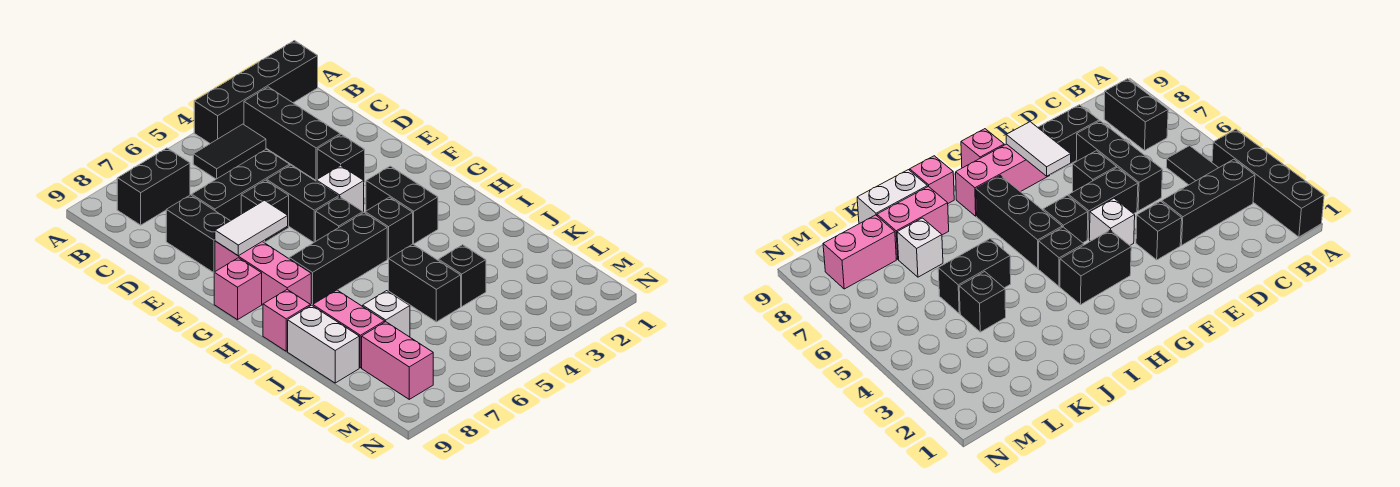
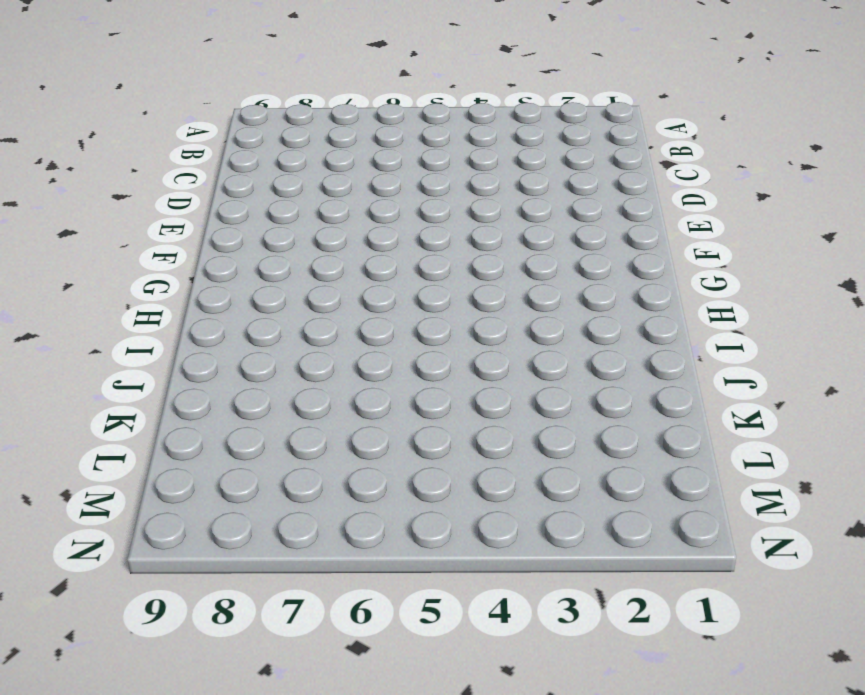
none -> black 1x4 brick [194,41,318,144]
none -> black 1x3 brick [244,87,340,180]
none -> black 1x2 tile [193,124,266,179]

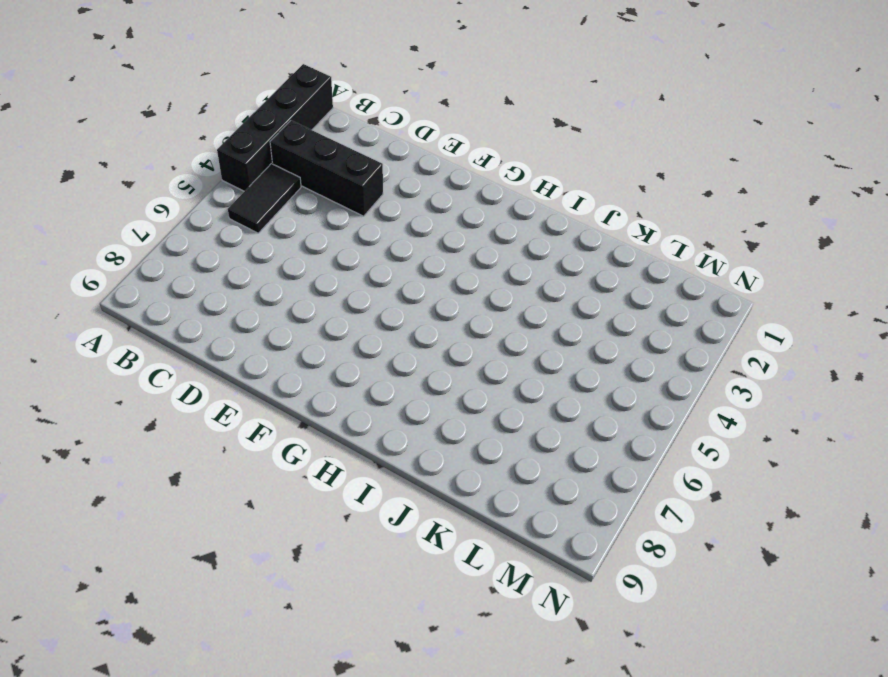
none -> black 1x2 brick [117,148,190,225]
none -> black 1x3 brick [192,149,290,221]
none -> black 1x2 brick [166,195,230,273]

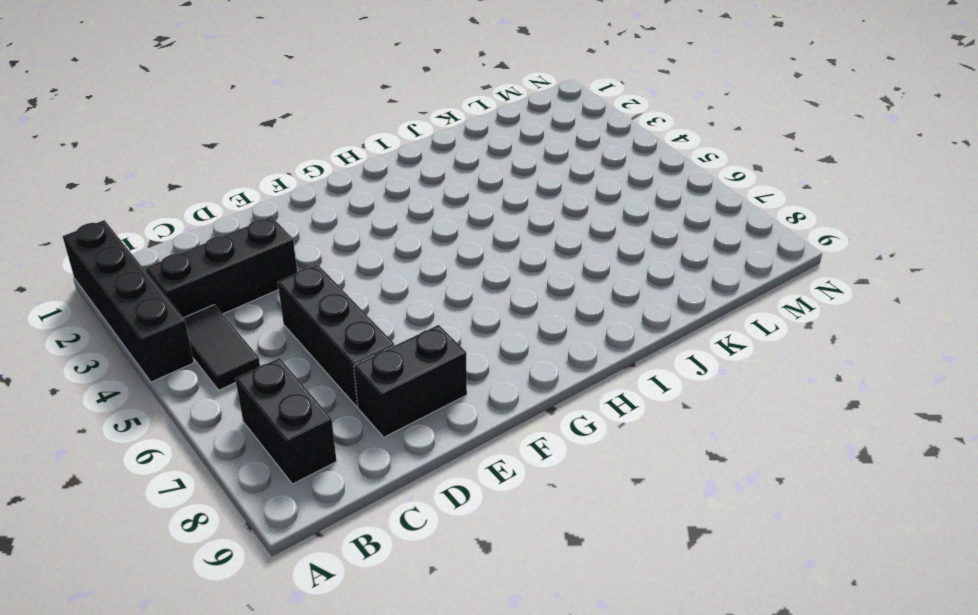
none -> black 1x1 brick [317,134,365,182]
none -> black 1x2 brick [267,165,338,242]
none -> black 1x1 brick [241,180,289,242]

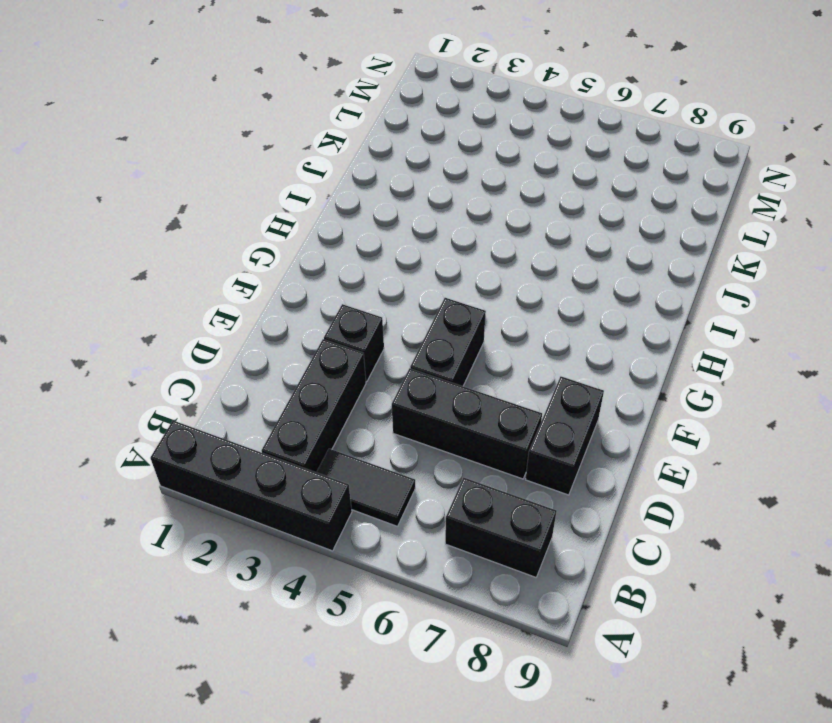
none -> black 1x1 brick [241,180,289,242]
none -> white 1x1 brick [316,165,364,213]
none -> pink 1x3 brick [215,241,311,306]

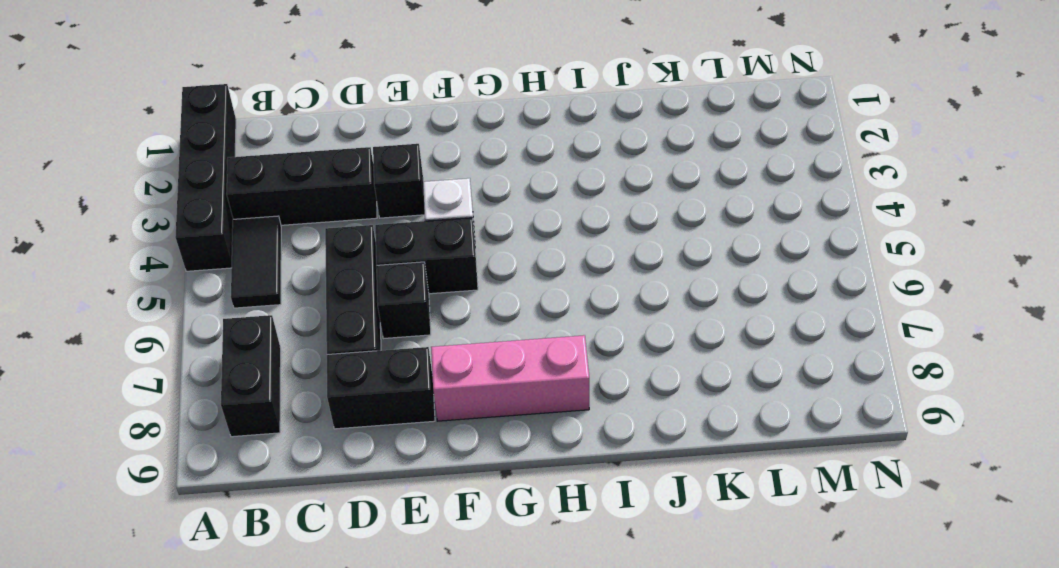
none -> black 1x2 brick [366,166,438,244]
none -> black 1x1 brick [316,197,363,241]
none -> pink 1x1 brick [214,258,262,320]

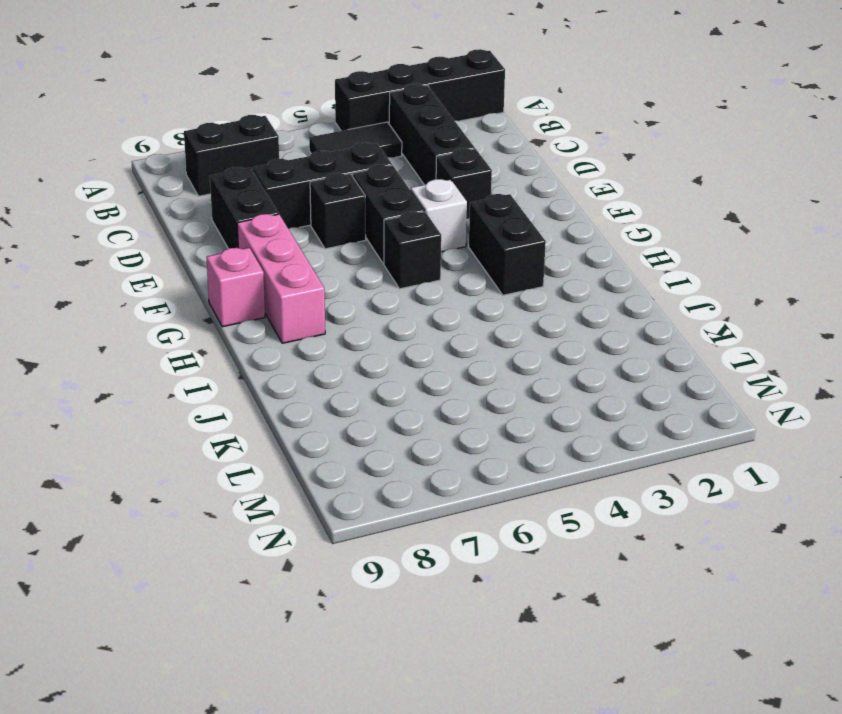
none -> black 1x1 brick [365,197,413,259]
none -> black 1x3 brick [289,213,387,305]
none -> pink 1x1 brick [263,290,310,351]

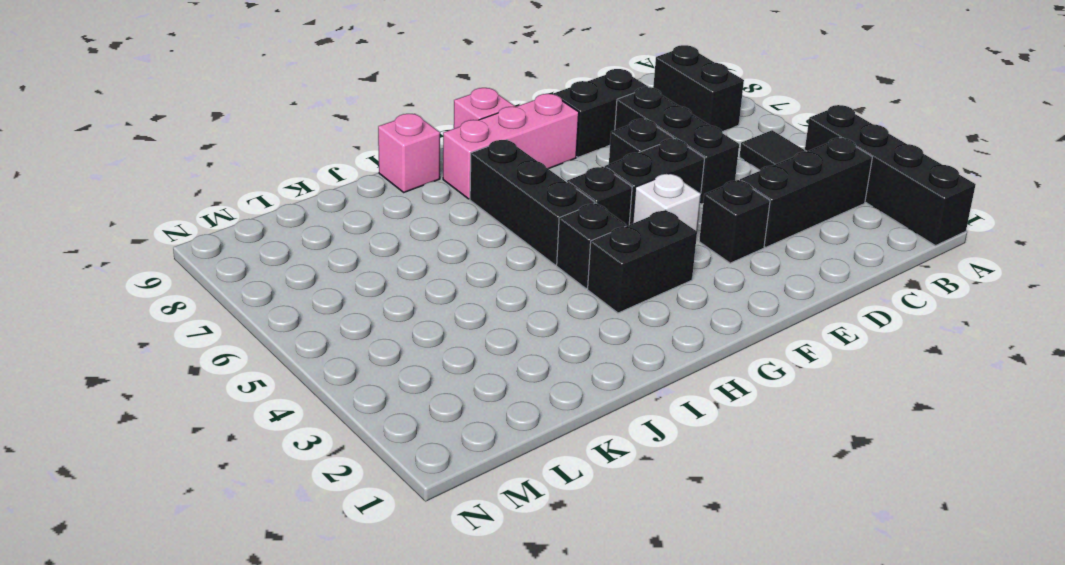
none -> black 1x2 brick [389,244,461,322]
none -> pink 1x2 brick [313,290,385,368]
none -> white 1x2 brick [288,305,359,383]

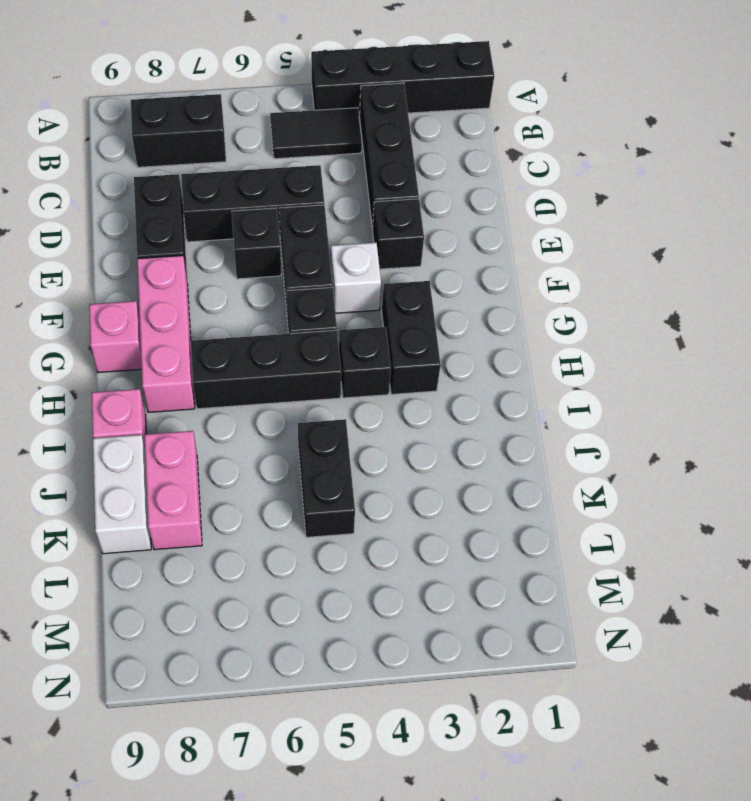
none -> black 1x1 brick [439,245,486,306]
none -> white 1x1 brick [363,291,410,337]
none -> pink 1x2 brick [362,322,433,399]

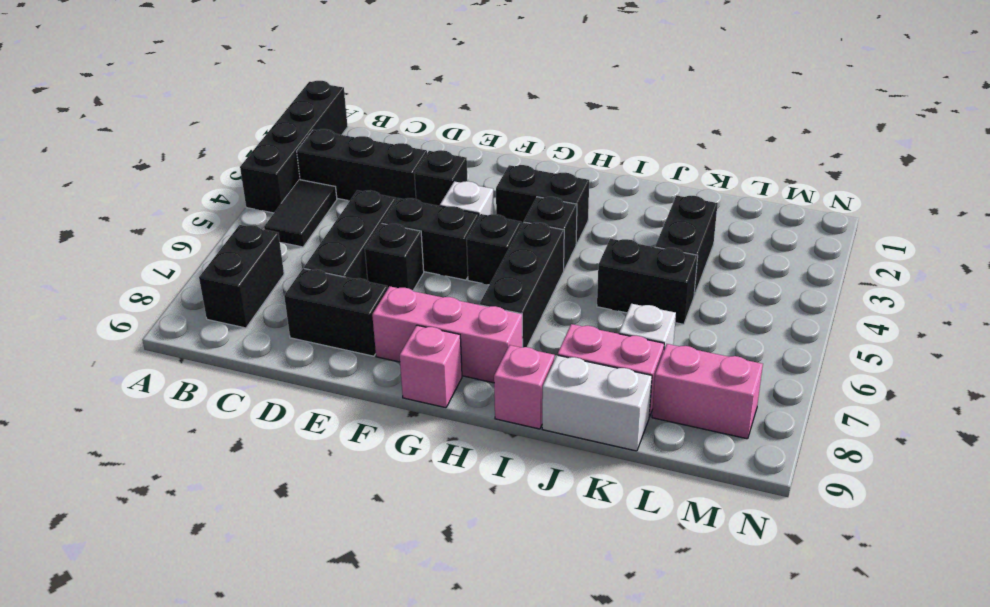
black 1x2 brick [655,196,718,296] -> black 1x1 brick [439,245,486,306]
none -> white 1x2 tile [215,200,288,256]

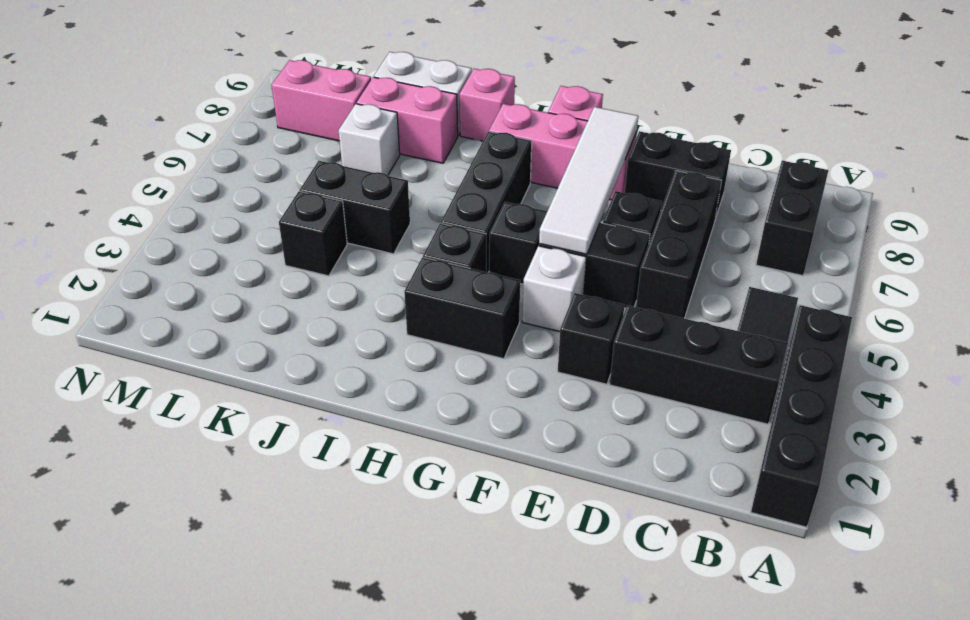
white 1x4 tile [539,107,638,254] -> white 1x2 tile [215,200,288,256]

